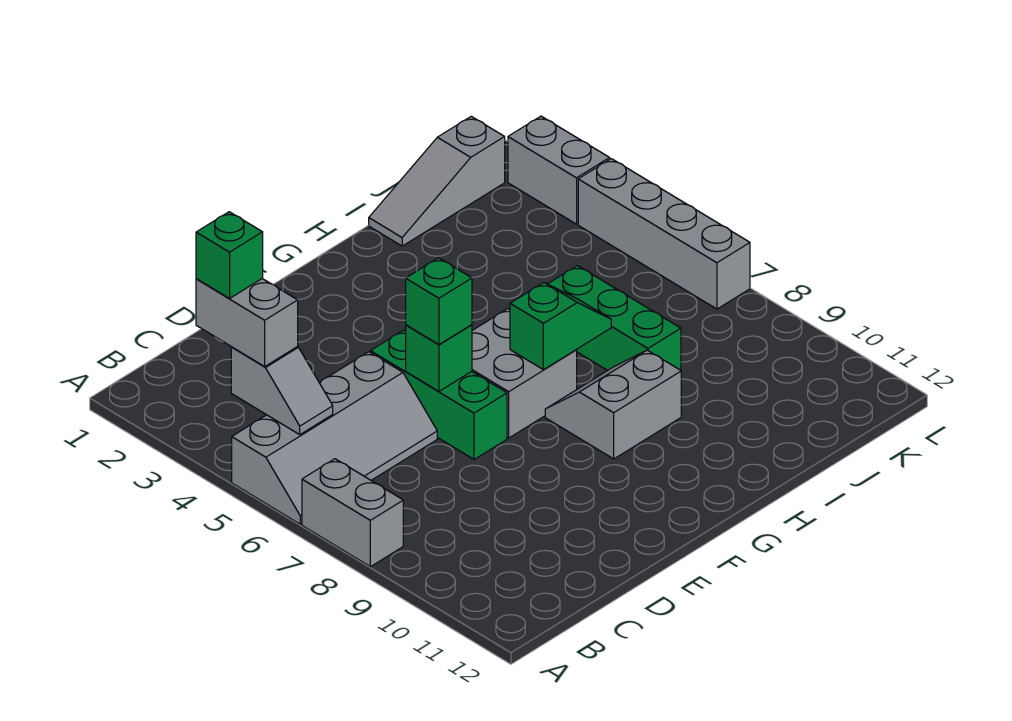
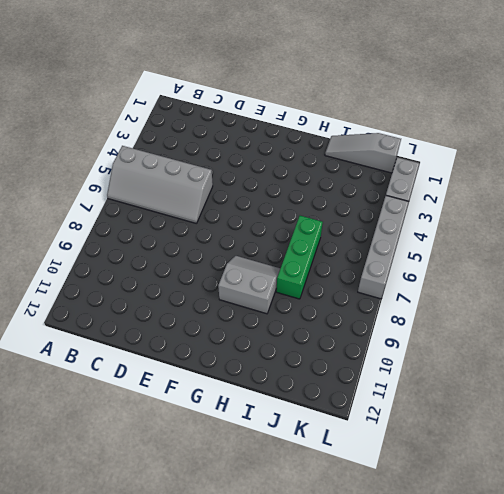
none -> grey 1x2 brick [302,459,403,567]
none -> green 1x3 brick [370,330,507,459]
none -> grey 2x2 brick [472,309,577,438]

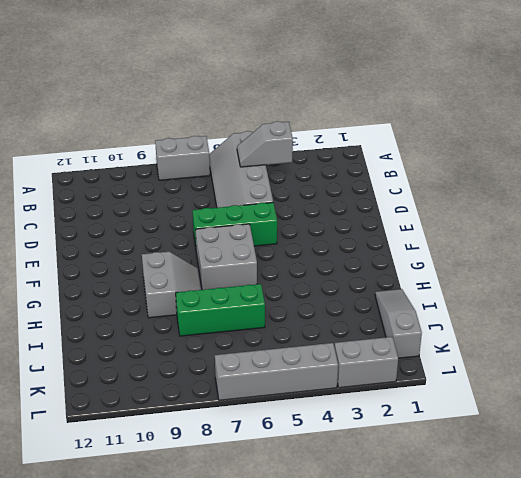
none -> green 1x1 brick [406,325,472,391]
none -> green 1x2 slope [510,283,611,370]
none -> grey 1x2 brick [196,279,298,366]

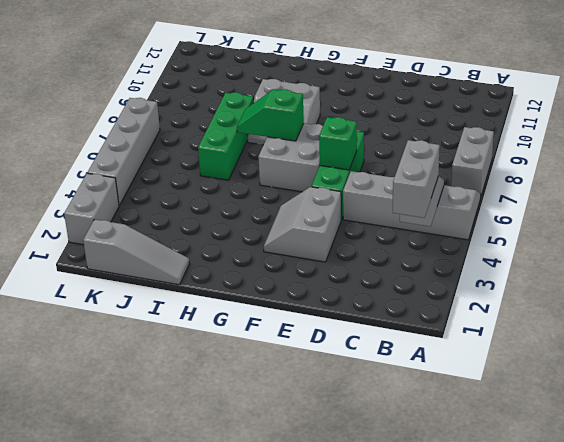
grey 2x2 slope [264,187,341,262] -> none
none -> green 1x1 brick [406,258,472,344]
none -> green 1x1 brick [196,212,263,298]

